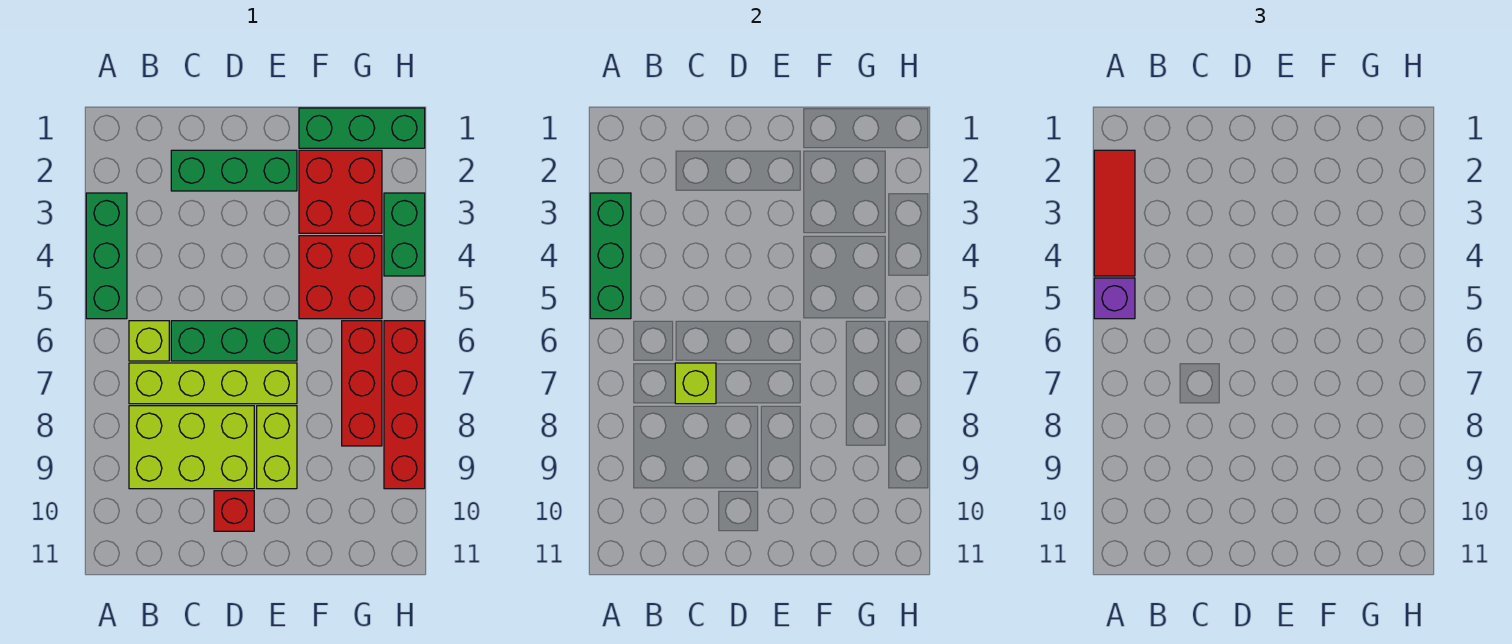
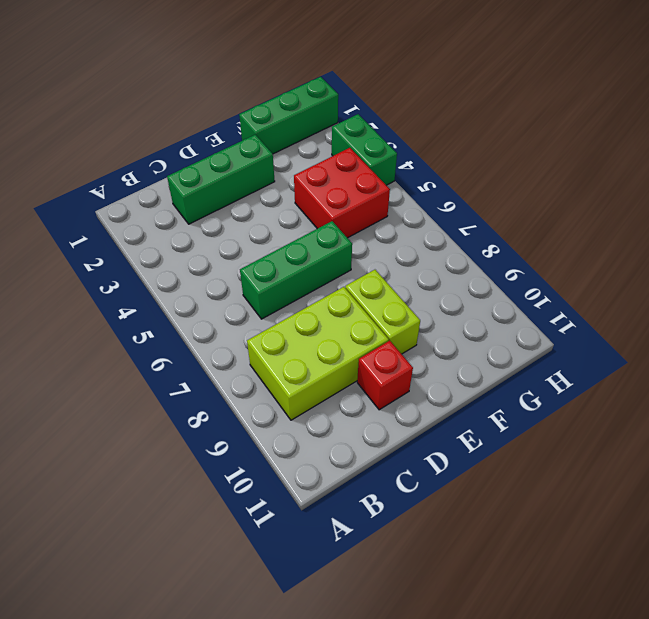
none -> green 1x3 brick [86,193,127,319]
none -> lime 1x1 brick [129,321,169,361]
none -> lime 1x4 brick [129,363,297,404]

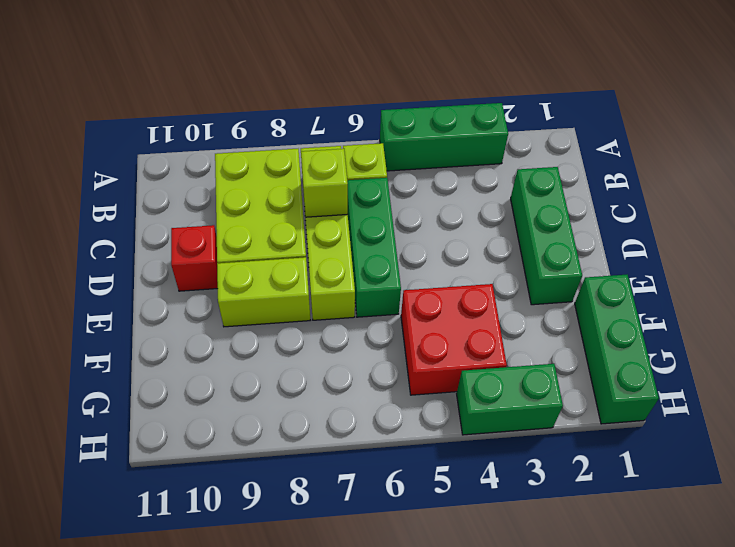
none -> red 2x2 brick [299,150,382,233]
none -> red 1x3 brick [342,321,382,446]
none -> red 1x4 brick [384,321,425,489]

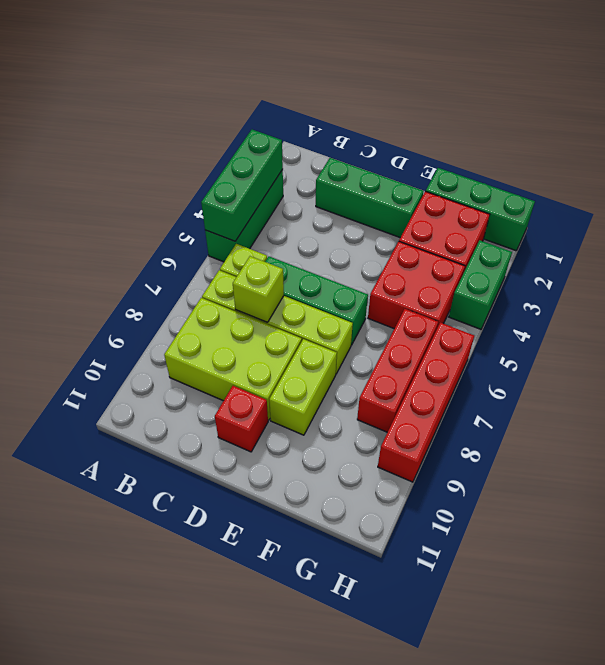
none -> red 1x3 tile [1094,150,1135,276]
none -> purple 1x1 brick [1094,278,1135,319]

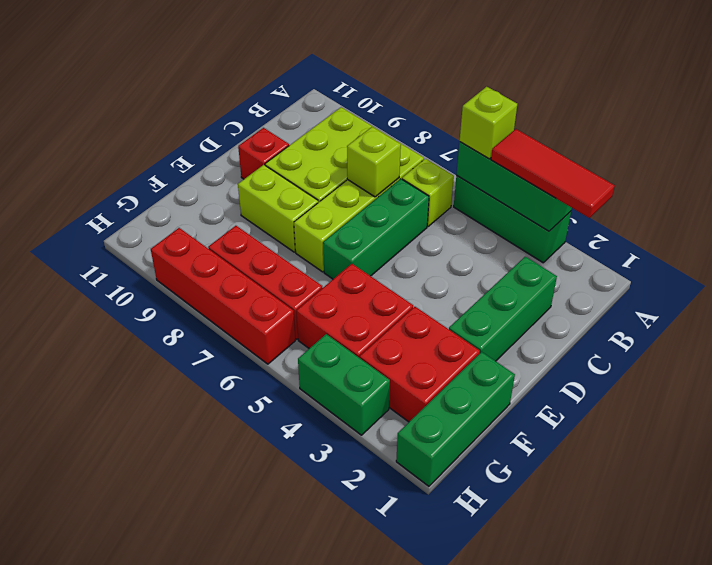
lime 1x1 brick [460,87,517,159] -> purple 1x1 brick [1094,278,1135,319]

